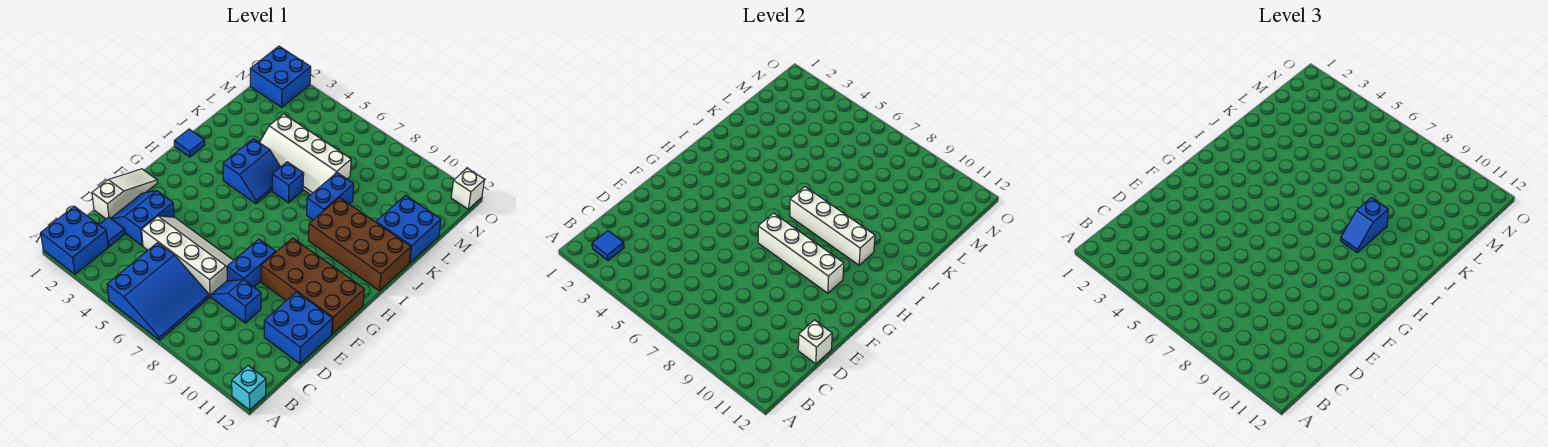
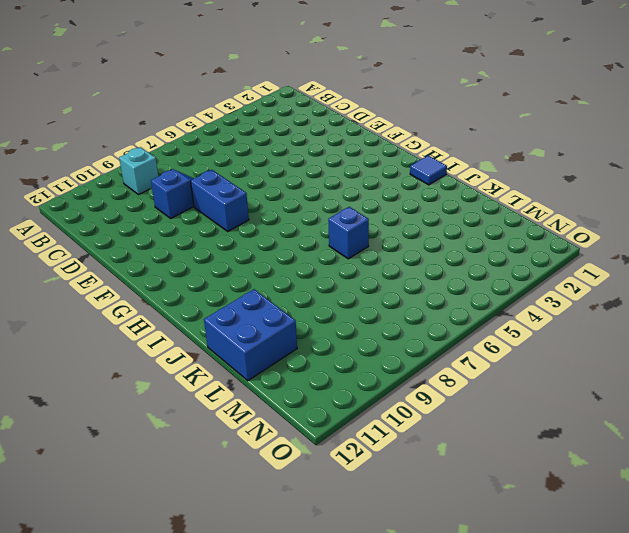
cyan 1x1 brick [119,147,158,195] -> cyan 1x1 brick moved to [232,366,266,410]
none -> blue 2x2 brick [41,206,108,274]
none -> blue 3x3 slope [107,243,209,340]
none -> blue 1x1 tile [99,217,125,247]

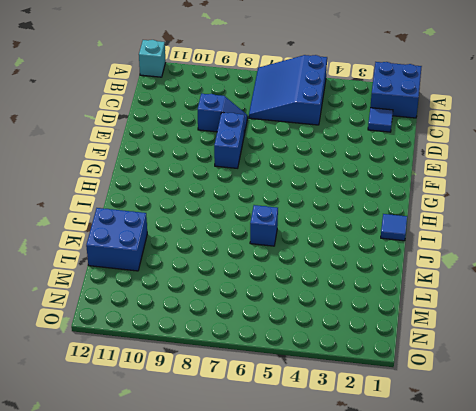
none -> white 1x3 slope [92,169,157,219]
none -> blue 2x2 slope [111,191,174,246]
none -> white 2x4 slope [142,216,234,297]

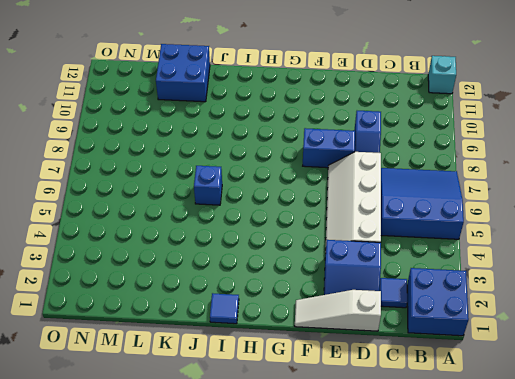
none -> blue 2x2 brick [264,292,333,364]
none -> brown 2x4 brick [261,238,365,334]
none -> blue 2x2 slope [223,139,280,204]

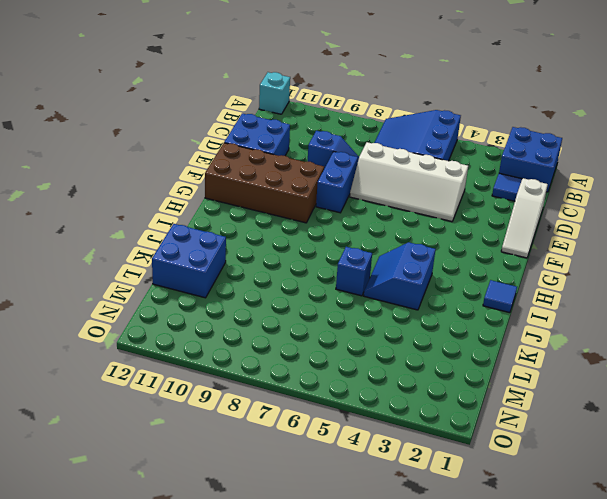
none -> blue 2x2 slope [111,191,174,246]
none -> brown 2x4 brick [309,198,411,291]
none -> blue 1x2 brick [307,173,354,220]

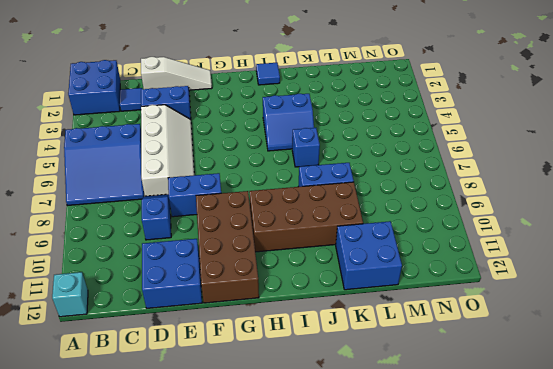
brown 2x4 brick [249,182,363,252] -> brown 2x4 brick turned to [309,198,411,291]
none -> white 2x4 slope [260,114,351,195]
none -> blue 2x2 brick [250,46,311,107]
none -> white 1x1 brick [451,168,485,209]

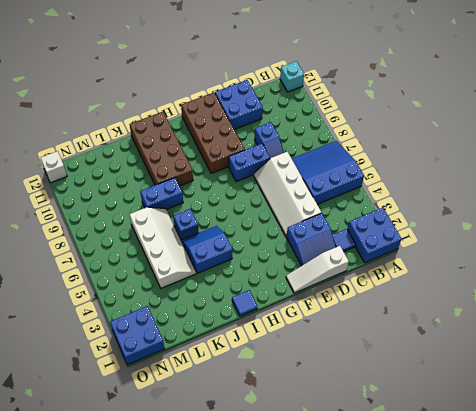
none -> blue 2x2 brick [376,195,441,263]
none -> blue 1x1 tile [592,231,624,261]
none -> white 1x1 brick [798,320,832,364]

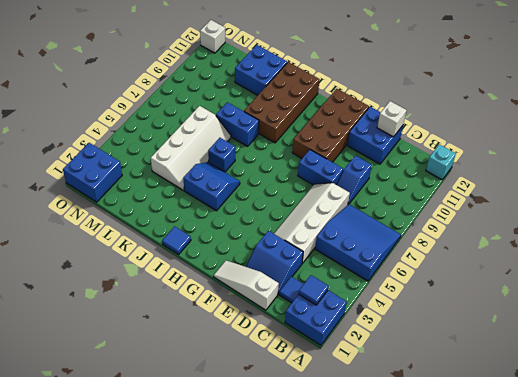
none -> white 1x4 brick [758,213,844,293]
none -> white 1x4 brick [790,187,875,265]
none -> blue 1x2 slope [1341,198,1388,253]

